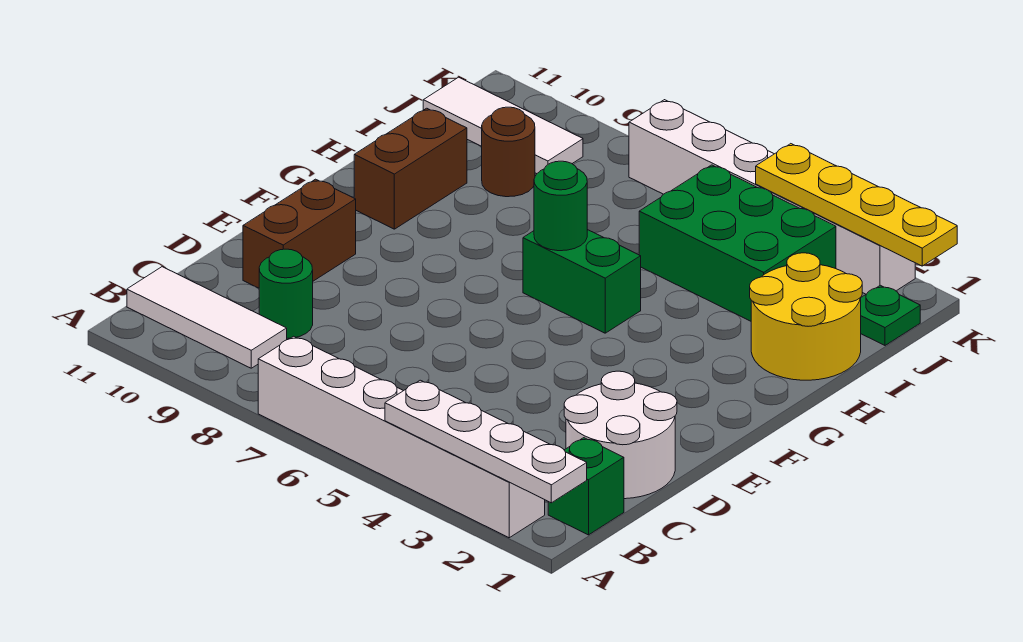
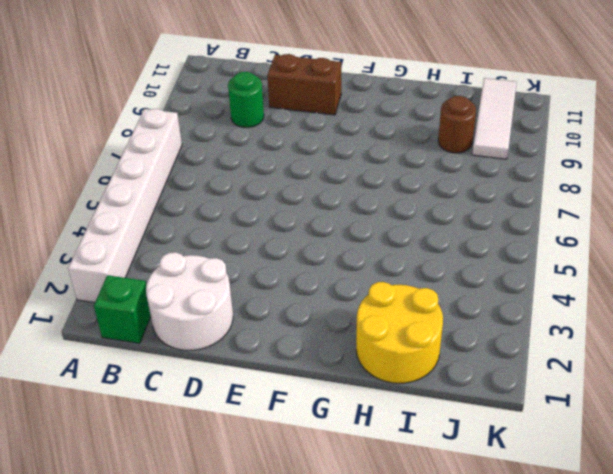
none -> white 1x3 tile [127,267,287,368]
none -> green 1x2 brick [523,230,641,333]
none -> brown 1x2 brick [354,108,467,229]

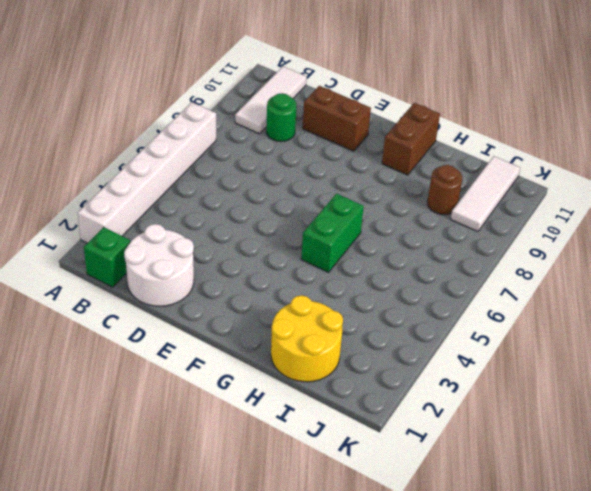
brown 1x2 brick [382,103,440,175] -> brown 1x2 brick turned to [354,108,467,229]
none -> green 2x3 brick [639,165,836,321]
none -> green 1x1 plate [861,285,920,345]
none -> white 1x6 brick [629,100,915,294]

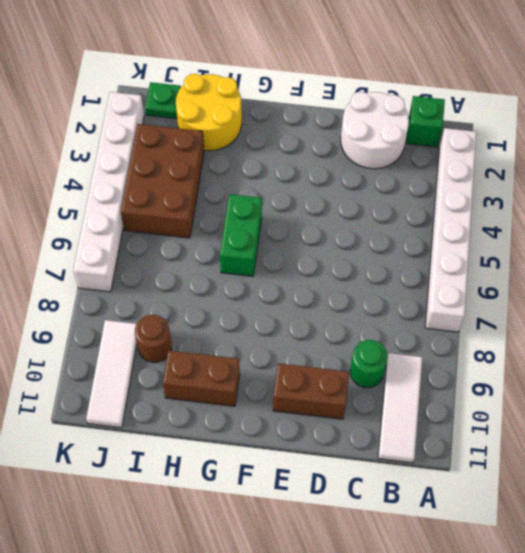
brown 2x3 brick [121,124,204,238] -> green 2x3 brick [639,165,836,321]
none -> white 1x4 plate [385,380,587,503]
none -> green 1x1 round brick [534,161,587,251]
none -> yellow 1x4 plate [756,144,957,266]

